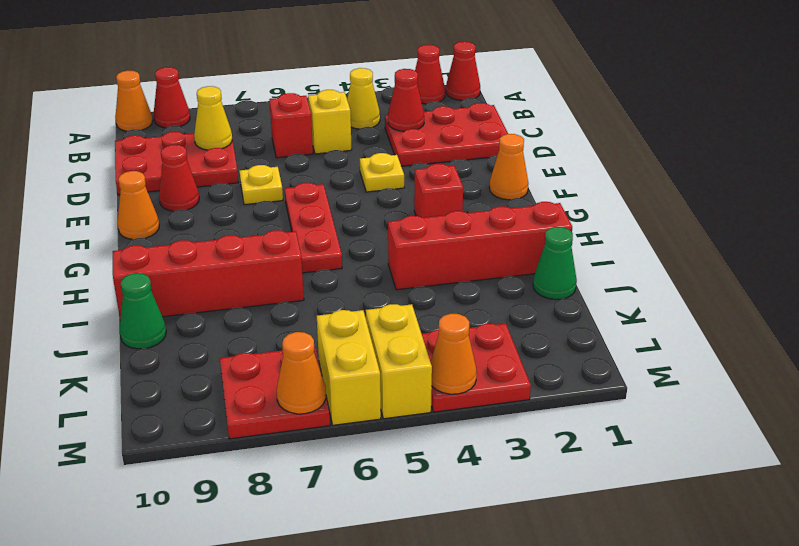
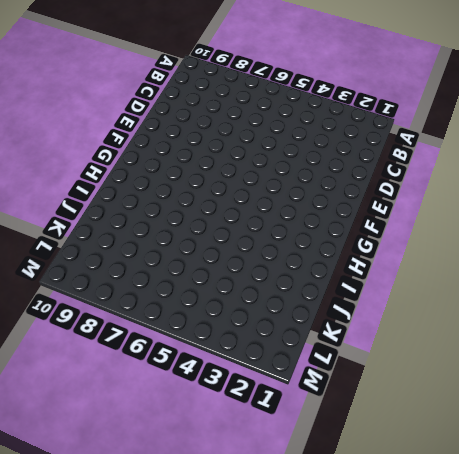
none -> red 1x1 cone [446,42,480,101]
none -> red 1x1 cone [415,45,445,104]
none -> red 1x1 cone [154,67,190,128]

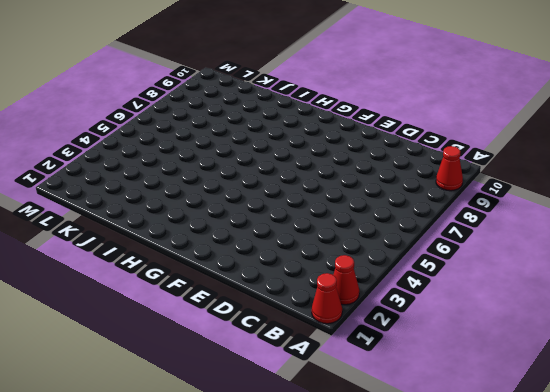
none -> orange 1x1 cone [115,70,152,131]
none -> yellow 1x1 cone [347,68,380,129]
none -> red 2x3 plate [385,103,508,166]

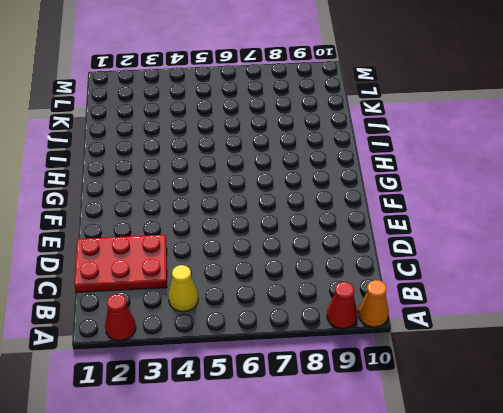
none -> red 1x1 cone [446,42,480,101]
none -> yellow 1x1 brick [308,90,352,154]
none -> red 1x1 brick [269,93,313,158]

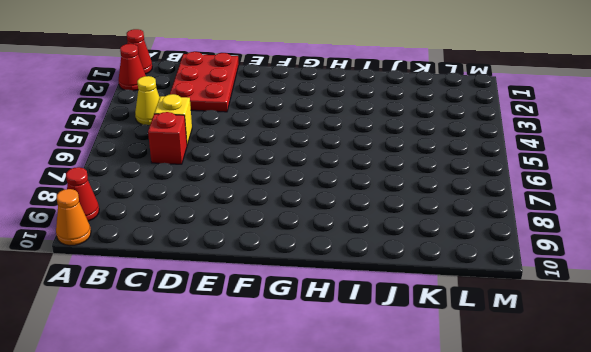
none -> red 2x3 plate [115,132,238,195]
none -> yellow 1x1 plate [360,153,404,192]
none -> yellow 1x1 plate [240,165,283,205]

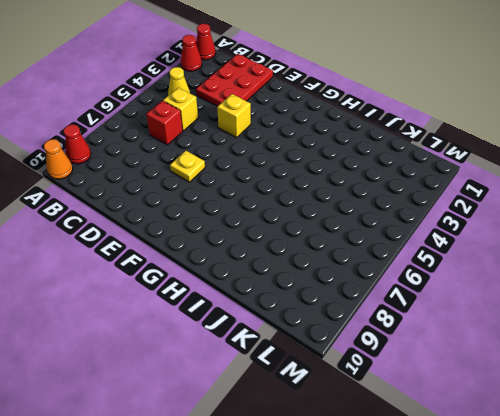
yellow 1x1 brick [217,94,251,138] -> yellow 1x1 plate [360,153,404,192]
none -> red 2x3 plate [115,132,238,195]
none -> red 1x1 cone [159,145,199,211]
none -> orange 1x1 cone [489,134,529,200]

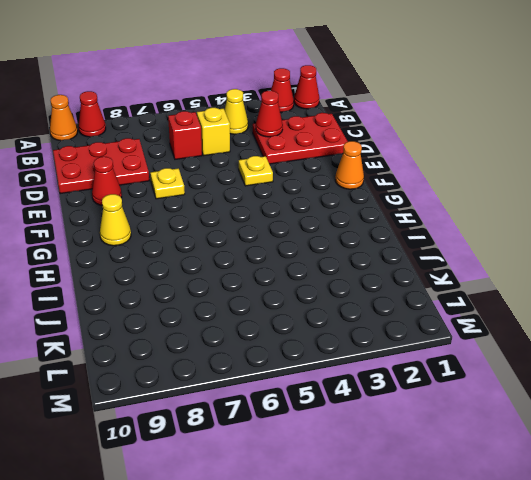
yellow 1x1 cone [100,194,131,246] -> yellow 1x1 cone moved to [194,86,232,150]
none -> red 1x3 plate [285,183,342,273]
none -> orange 1x1 cone [117,171,159,239]
none -> red 1x1 brick [414,164,463,218]

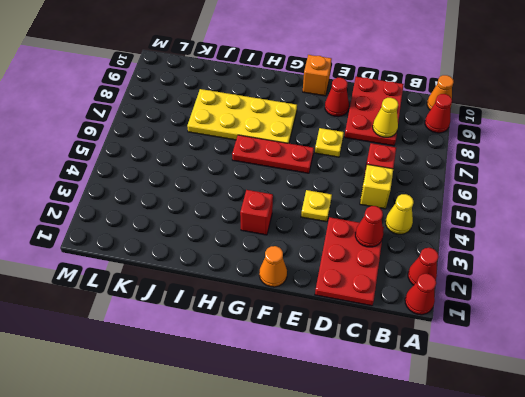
orange 1x1 brick [303,55,332,96] -> orange 1x1 cone [117,171,159,239]
yellow 2x4 plate [187,89,297,143] -> red 1x4 brick [113,230,304,319]
none -> red 1x4 brick [388,202,572,290]
none -> green 1x1 cone [533,227,577,299]
none -> green 1x1 cone [119,273,166,349]

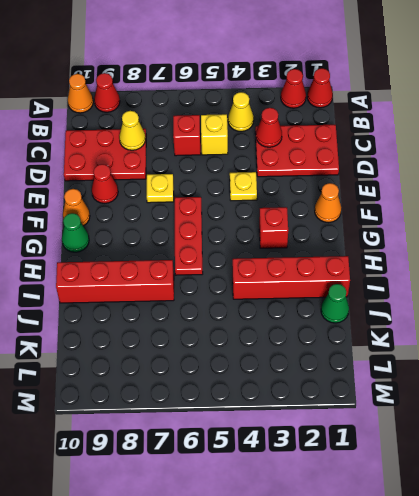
green 1x1 cone [62,213,89,252] -> green 1x1 cone moved to [119,273,166,349]
none -> red 2x2 plate [422,323,531,412]
none -> yellow 1x2 brick [366,304,432,419]
none -> yellow 1x2 brick [317,310,381,425]

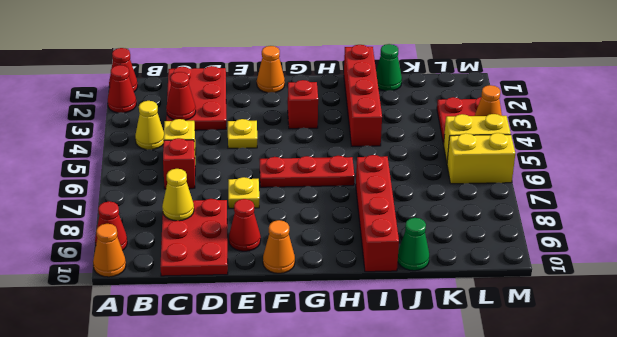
none -> red 2x2 plate [220,346,330,439]
none -> orange 1x1 cone [277,332,326,414]

